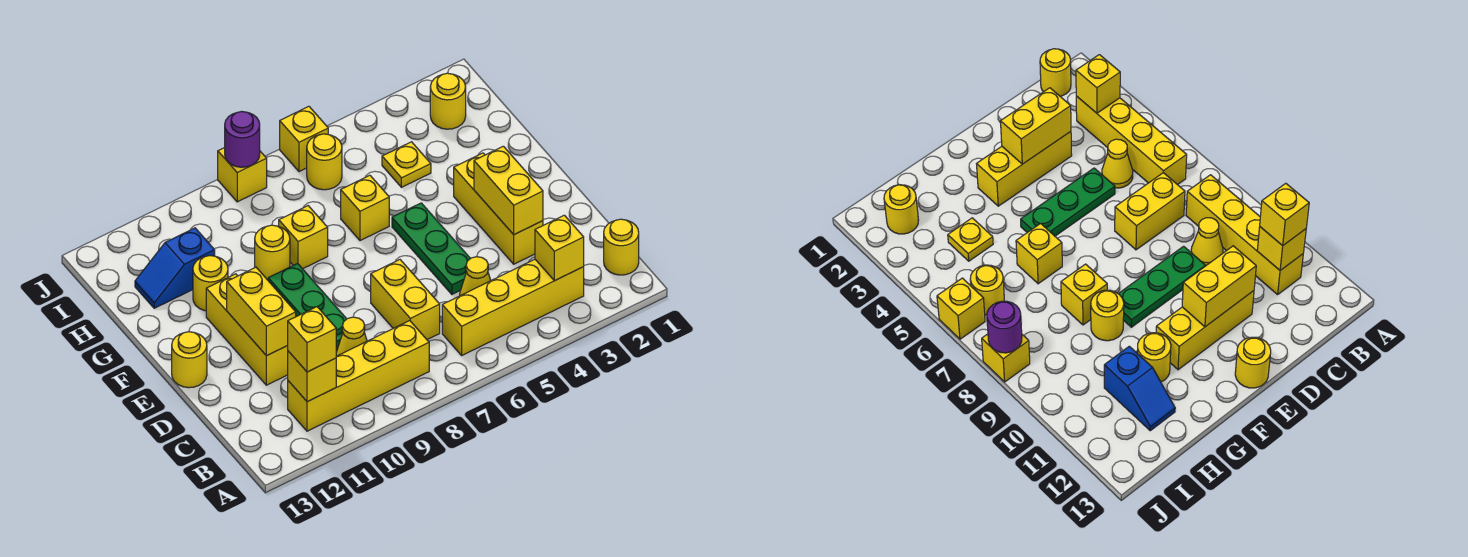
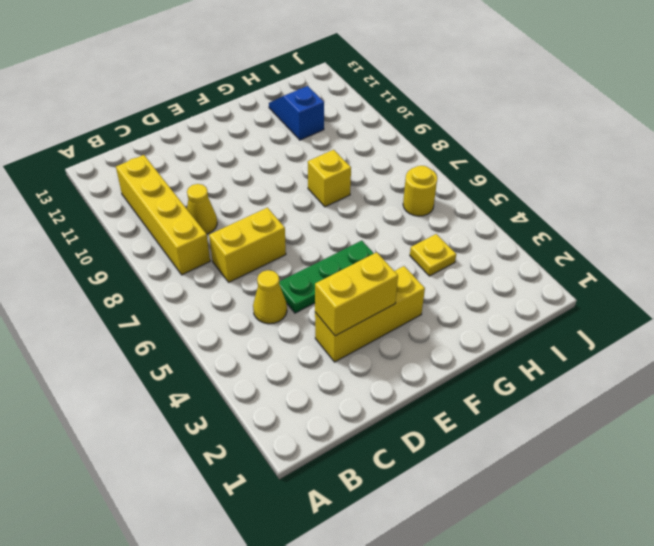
none -> yellow 1x1 round brick [604,219,639,275]
none -> yellow 1x4 brick [442,259,584,355]
none -> green 1x3 plate [268,264,346,351]

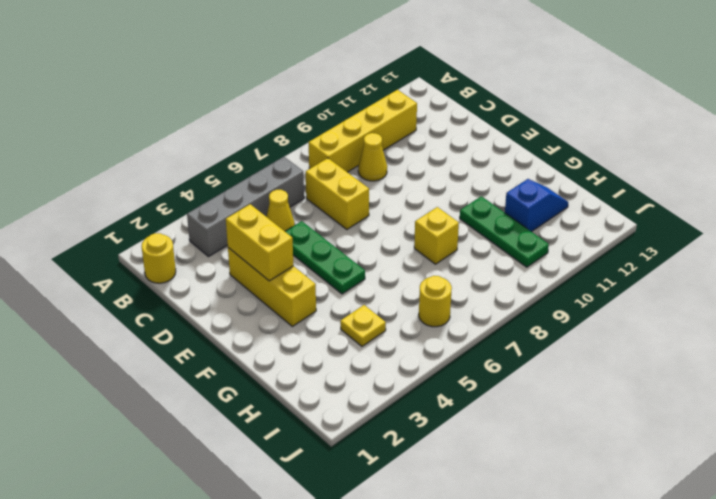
grey 1x4 brick [187,157,304,257] -> yellow 1x4 brick [442,259,584,355]
green 1x3 plate [460,196,549,267] -> green 1x3 plate moved to [268,264,346,351]
none -> yellow 1x3 brick [206,274,288,385]
none -> yellow 1x1 round brick [172,332,207,388]
none -> yellow 1x1 brick [341,175,389,241]

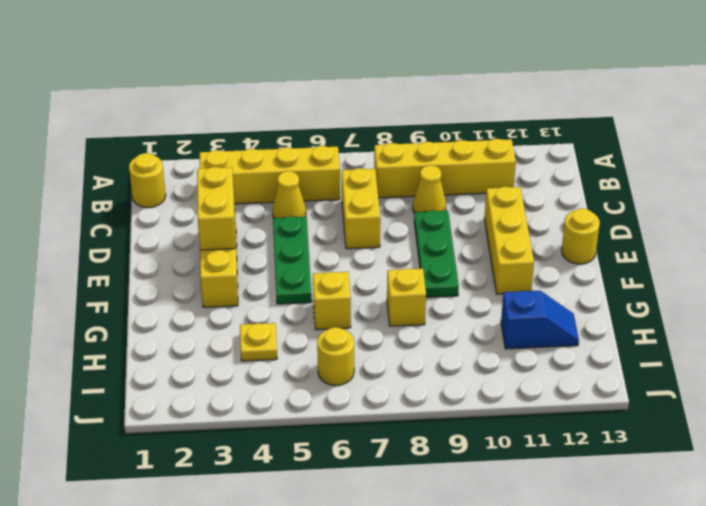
none -> yellow 1x1 round brick [255,225,290,280]
none -> yellow 1x1 round brick [193,256,228,311]
none -> yellow 1x1 round brick [430,73,466,129]

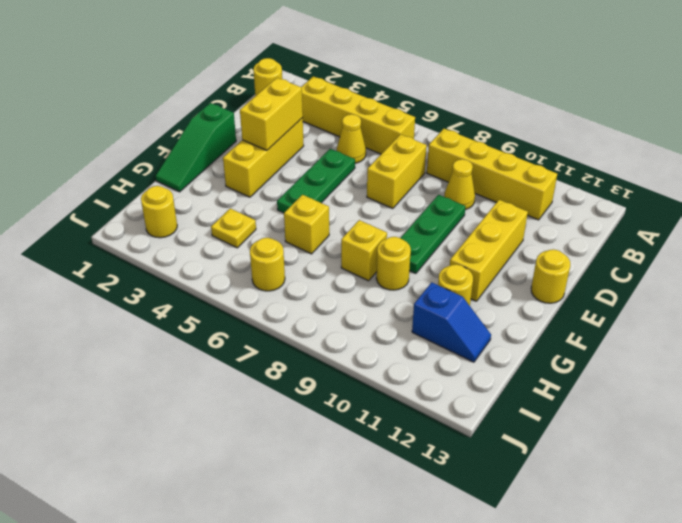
green 1x3 slope [156,103,236,192] -> none
none -> yellow 1x1 brick [280,106,328,172]
none -> yellow 1x1 brick [218,148,267,202]
none -> yellow 1x1 brick [535,215,584,281]

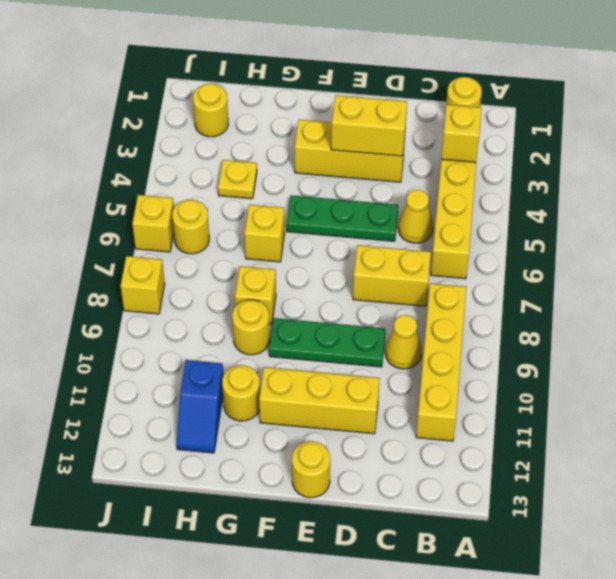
none -> yellow 1x1 brick [288,351,336,402]
none -> yellow 1x2 brick [227,267,296,356]
none -> purple 1x1 round brick [225,111,260,167]

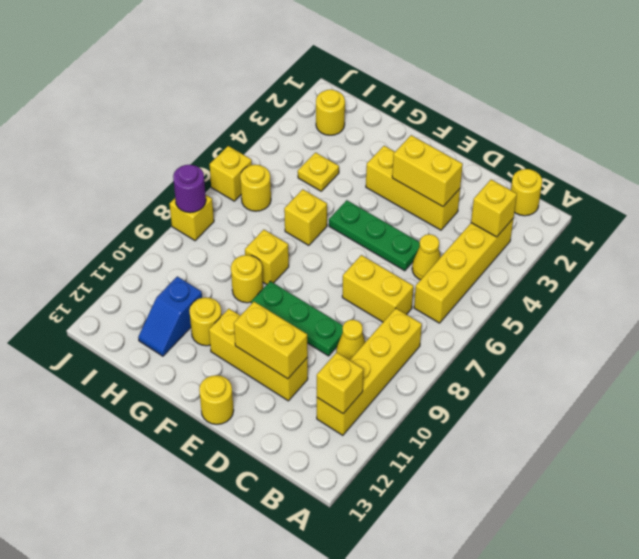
none -> yellow 1x1 brick [287,307,336,372]

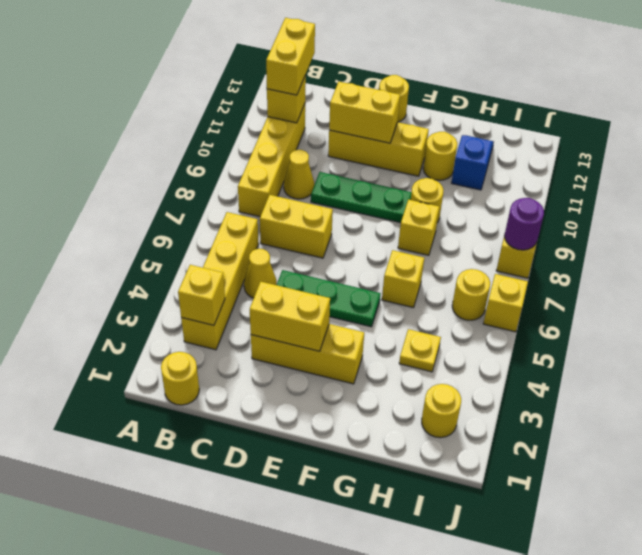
yellow 1x2 brick [266,18,315,95] -> yellow 1x1 brick [287,307,336,372]

